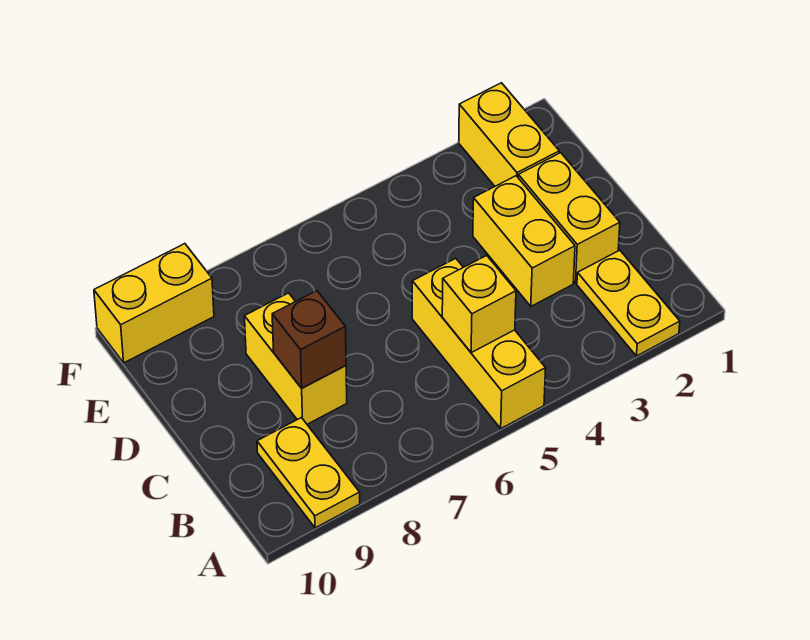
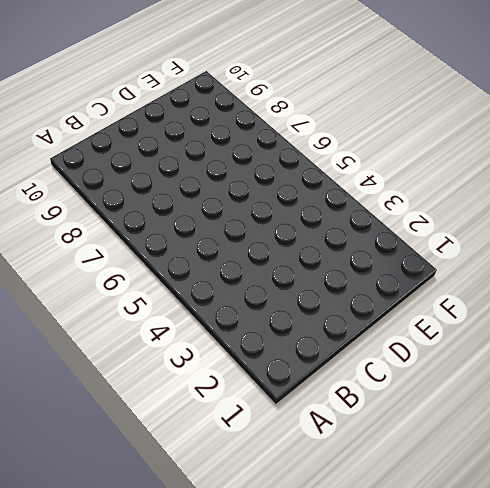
none -> yellow 1x2 plate [577,250,680,356]
none -> yellow 1x3 brick [412,258,546,428]

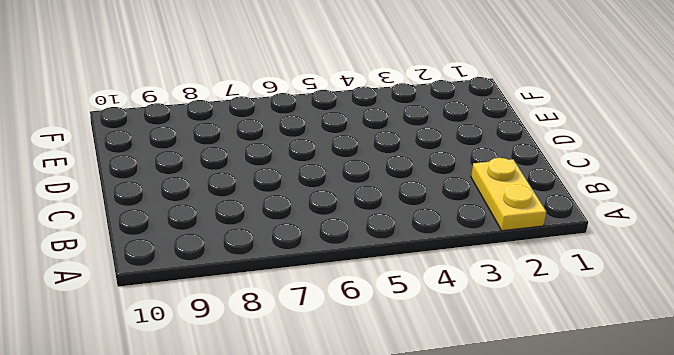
none -> yellow 1x3 brick [412,258,546,428]
none -> yellow 1x2 plate [257,418,360,528]

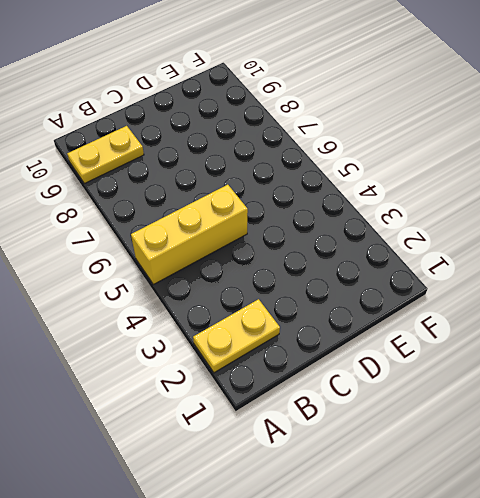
none -> yellow 1x2 brick [518,153,620,283]
none -> yellow 1x2 brick [473,176,575,306]

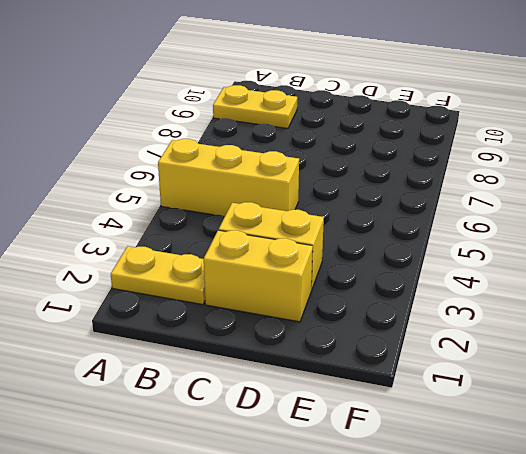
none -> yellow 1x2 brick [245,293,347,424]
none -> yellow 1x2 brick [459,83,559,186]

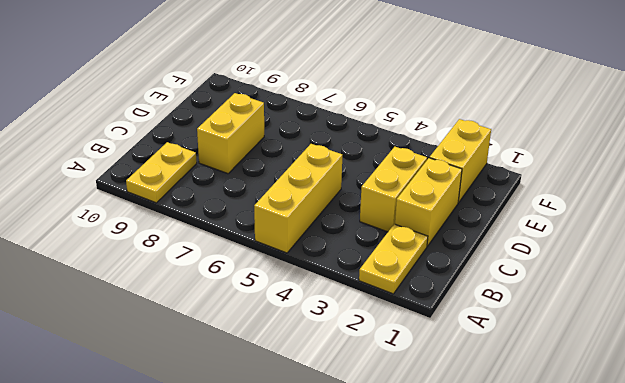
none -> yellow 1x2 brick [94,244,214,363]
none -> yellow 1x1 brick [442,255,516,353]

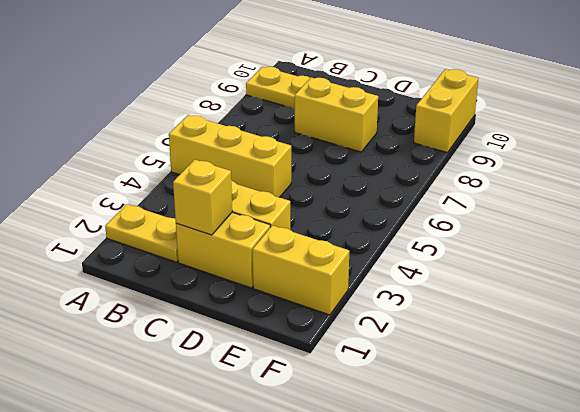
yellow 1x1 brick [173,160,232,235] -> yellow 1x1 brick moved to [442,255,516,353]
none -> brown 1x1 brick [272,291,346,388]

